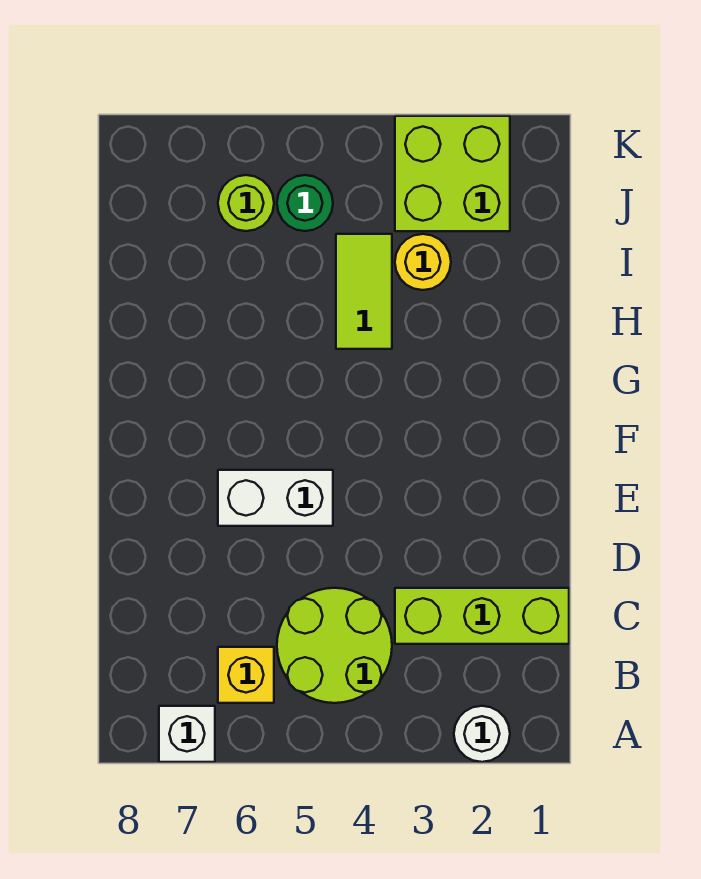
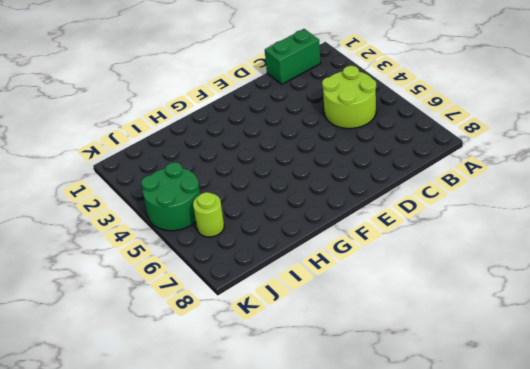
green 1x2 brick [265,29,321,84] -> lime 1x3 brick [395,588,569,644]
green 2x2 round brick [141,162,200,231] -> green 1x1 round brick [277,175,333,231]
none -> white 1x1 round brick [454,706,510,762]
none -> white 1x1 brick [159,706,215,762]

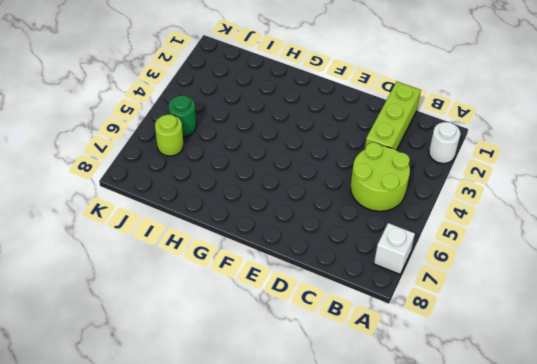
none -> yellow 1x1 brick [218,647,274,703]
none -> white 1x2 brick [218,470,333,526]

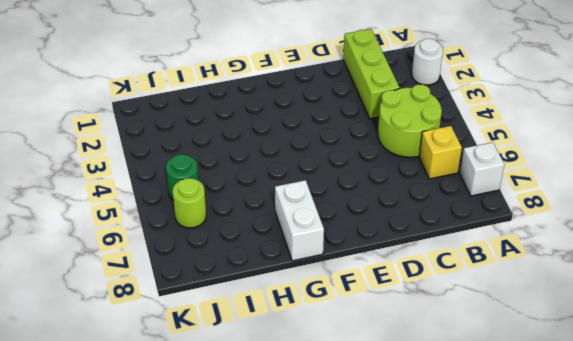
white 1x2 brick [275,180,324,261] -> white 1x2 brick moved to [218,470,333,526]
none -> lime 1x2 tile [336,234,392,349]
none -> yellow 1x1 round brick [395,234,451,290]

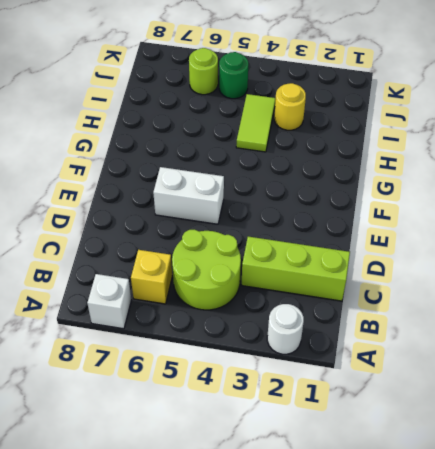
none -> lime 2x2 brick [395,116,510,231]

